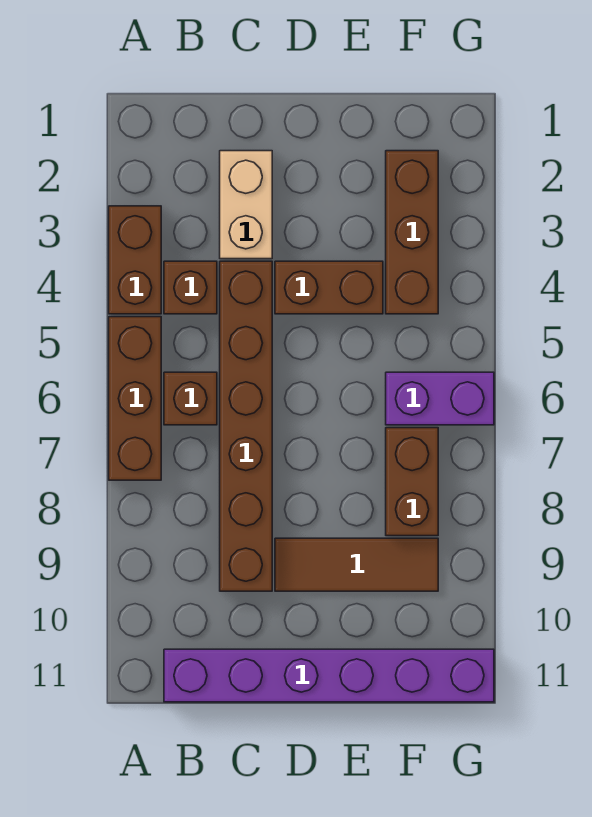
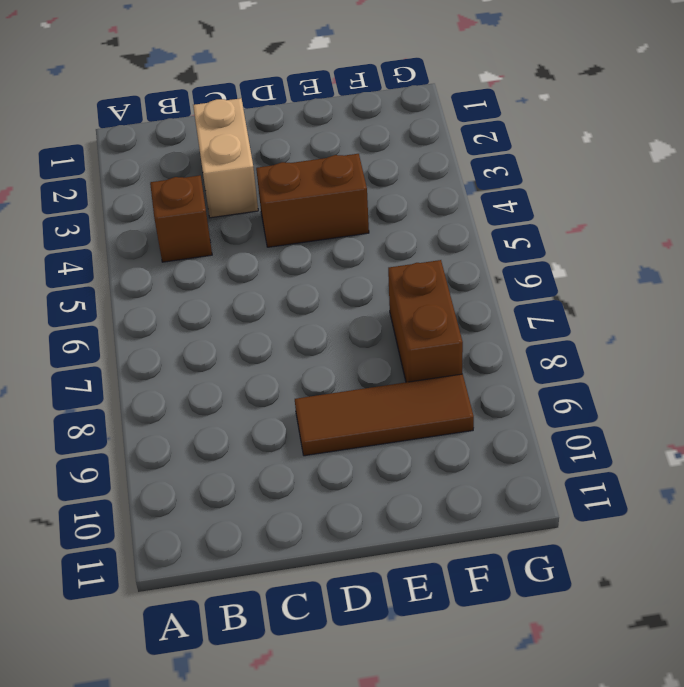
none -> brown 1x2 brick [109,206,161,314]
none -> brown 1x3 brick [109,317,161,480]
none -> brown 1x1 brick [164,372,217,425]

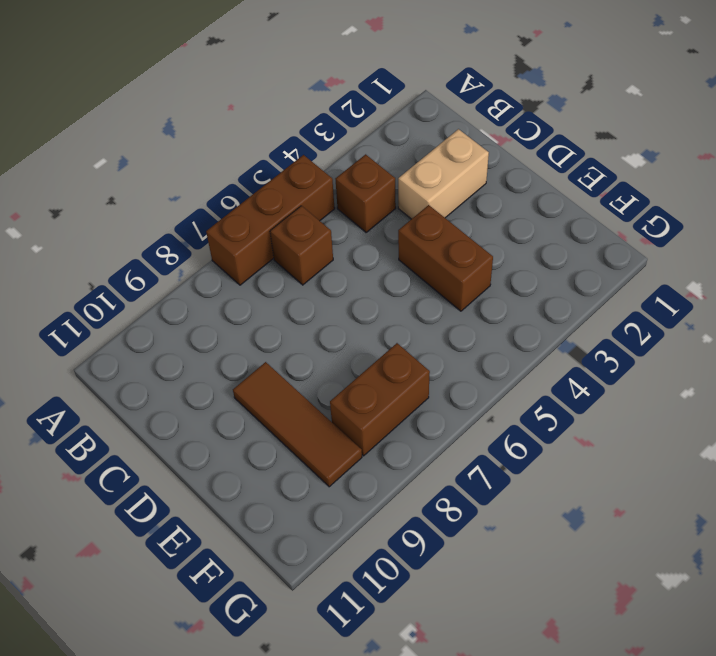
none -> brown 1x2 brick [109,206,161,314]
none -> purple 1x6 brick [164,649,494,702]
none -> brown 1x6 brick [220,261,272,591]

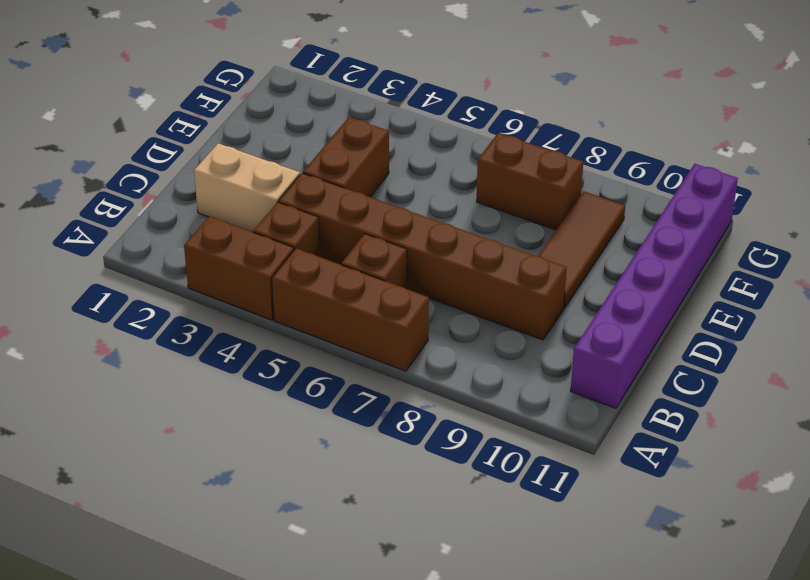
none -> brown 1x3 brick [386,151,438,314]
none -> purple 1x2 brick [386,372,494,425]

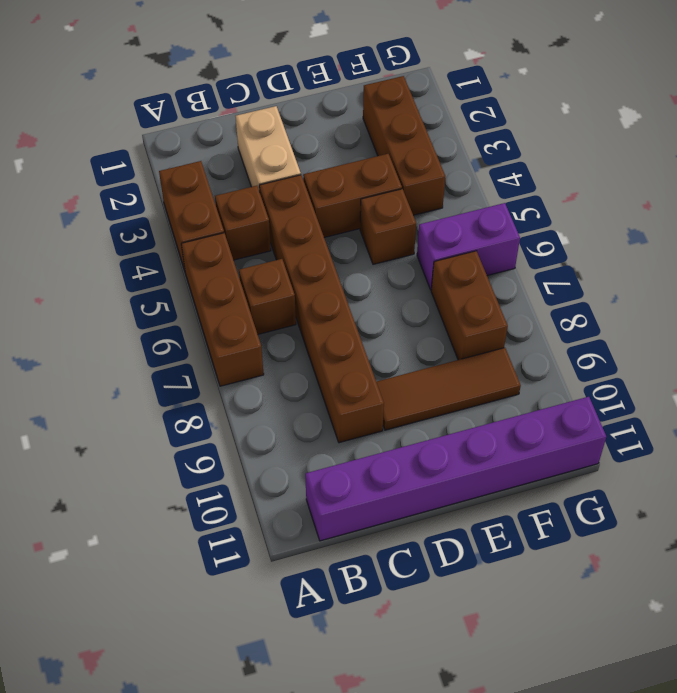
brown 1x1 brick [360,189,416,264] -> none

